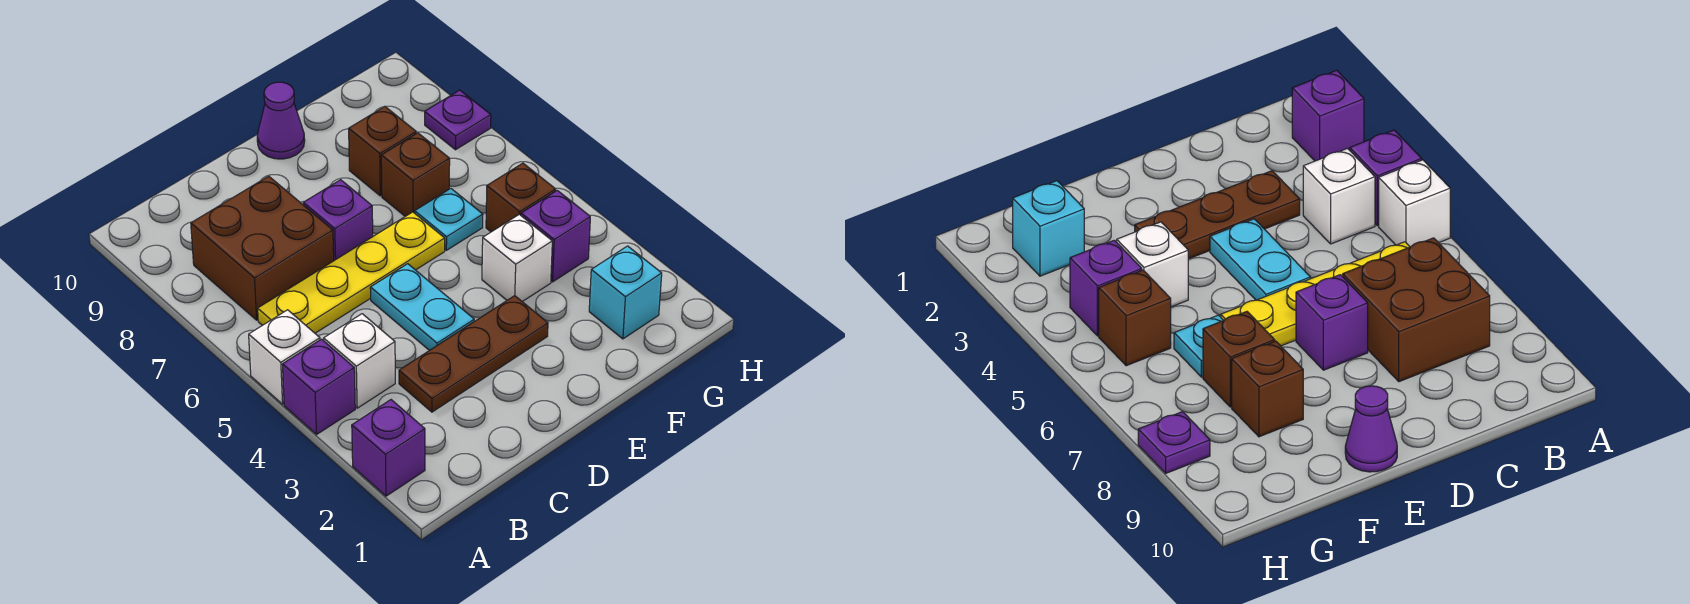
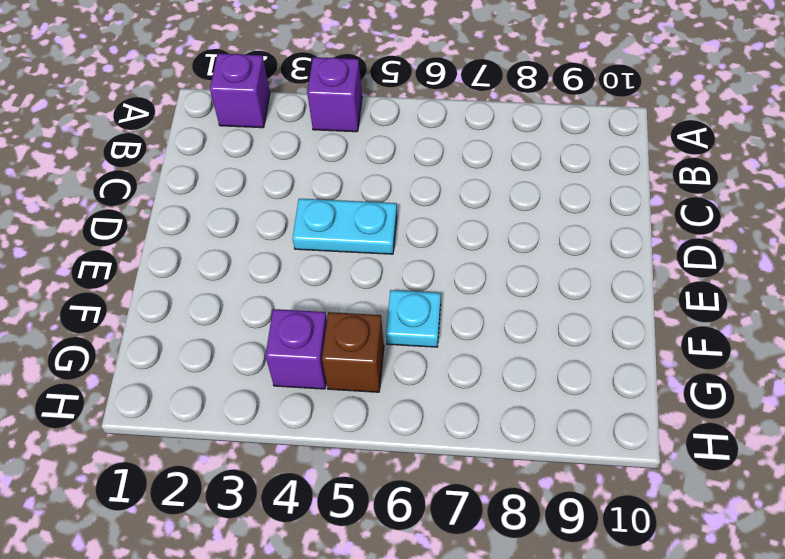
none -> white 1x1 brick [249,310,320,404]
none -> white 1x1 brick [324,314,395,408]
none -> yellow 1x4 plate [258,212,445,333]

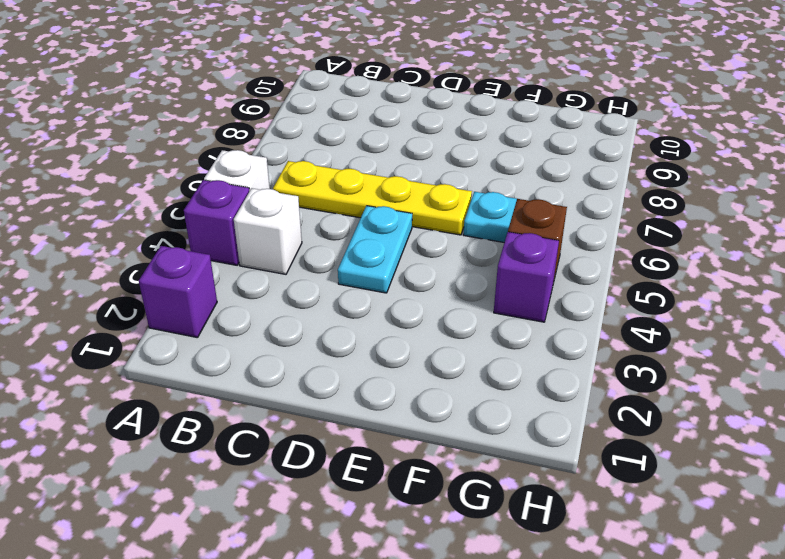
none -> brown 2x2 brick [191,176,334,320]
none -> brown 1x3 plate [399,296,548,412]
none -> purple 1x1 brick [303,180,373,260]

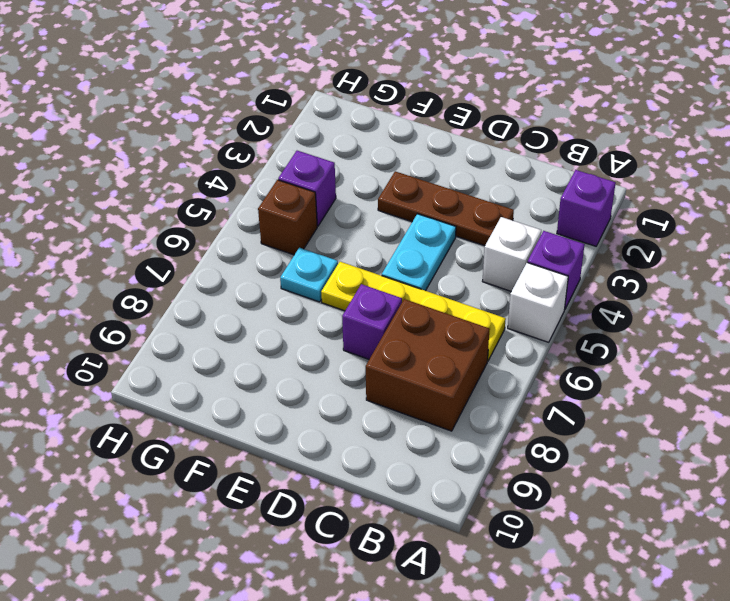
none -> purple 1x1 cone [257,82,305,159]
none -> white 1x1 brick [482,214,552,302]
none -> brown 1x1 brick [381,133,450,216]

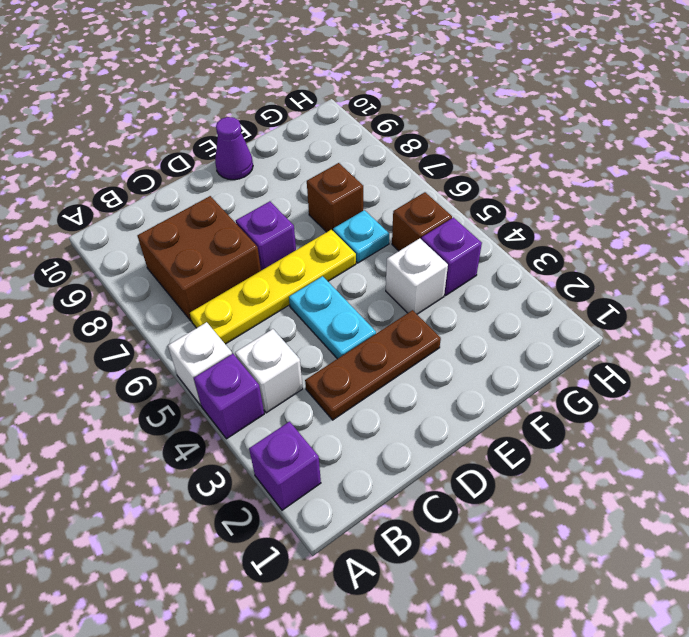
none -> brown 1x1 brick [349,107,416,196]
none -> cyan 1x1 brick [589,246,662,339]
none -> purple 1x1 plate [425,90,491,150]

